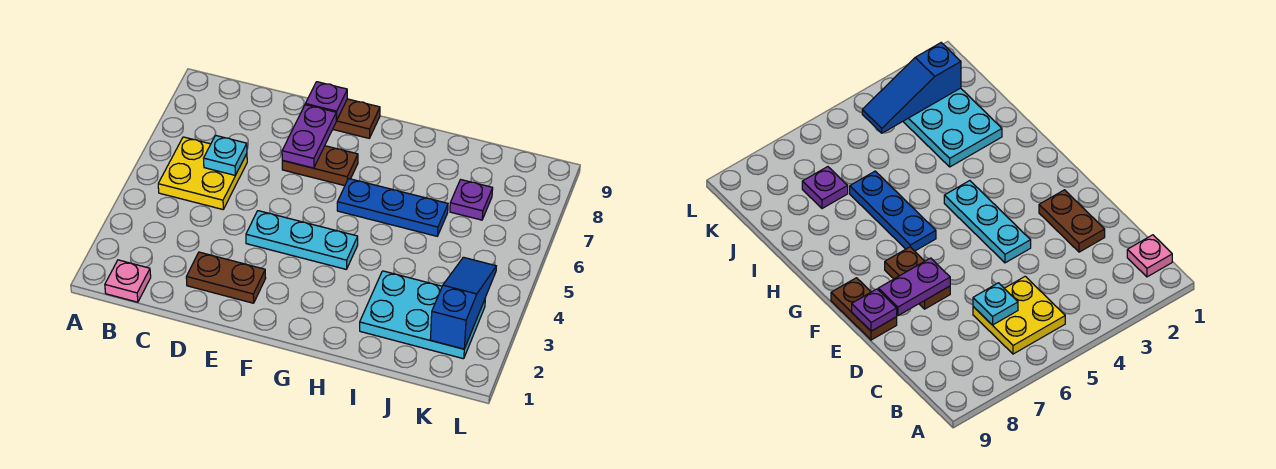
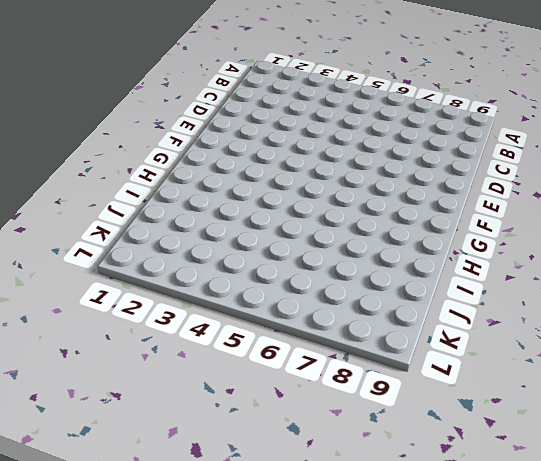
none -> pink 1x1 plate [105,260,151,302]
none -> yellow 2x2 plate [158,137,247,209]
none -> brown 1x2 plate [186,252,266,303]

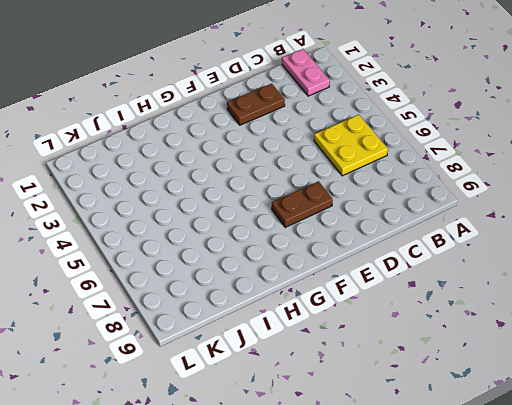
pink 1x2 plate [282,49,330,96] -> pink 1x1 plate [105,260,151,302]
none -> cyan 1x3 plate [246,211,358,269]
none -> brown 1x2 plate [333,99,380,138]
none -> blue 1x3 plate [337,179,448,236]

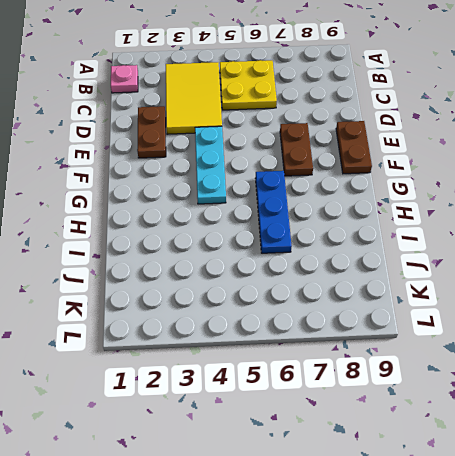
yellow 2x3 tile [166,62,222,134] -> none
none -> cyan 2x3 plate [360,271,485,359]
none -> purple 1x1 plate [450,180,493,220]
none -> cyan 1x1 plate [204,135,247,175]

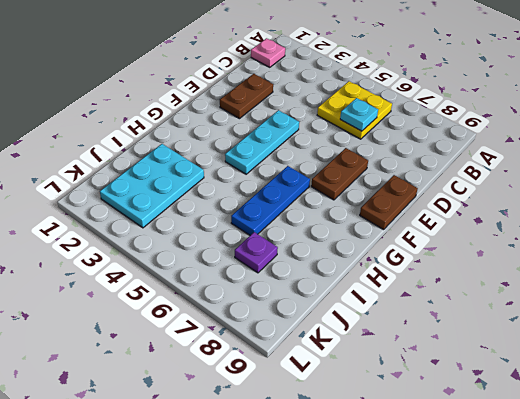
none -> purple 1x2 plate [282,105,337,168]
none -> purple 1x1 plate [305,82,347,120]
none -> blue 1x3 slope [430,257,496,349]

